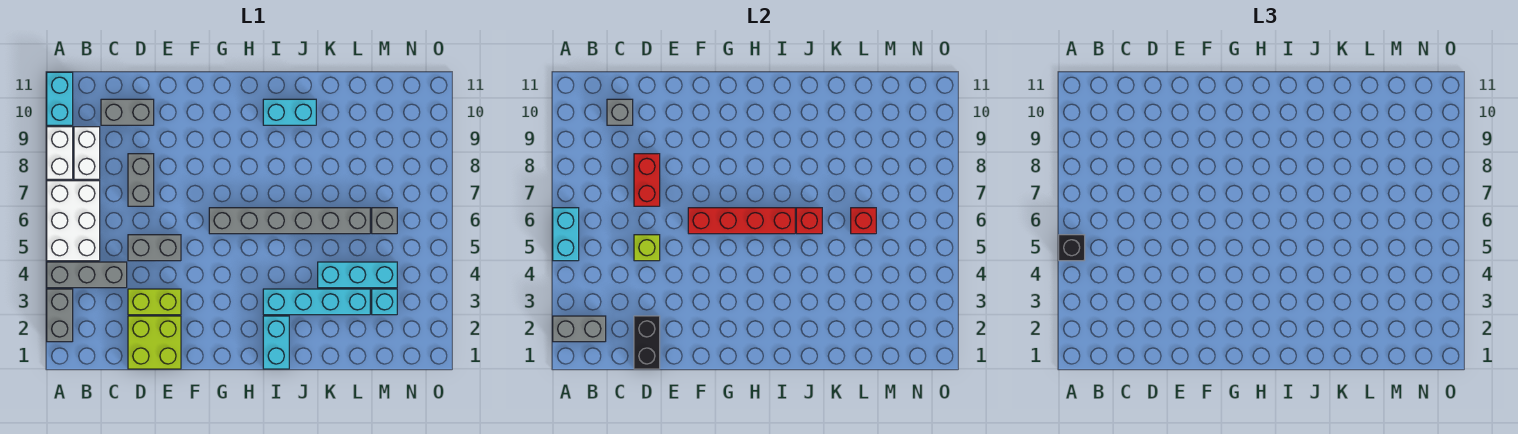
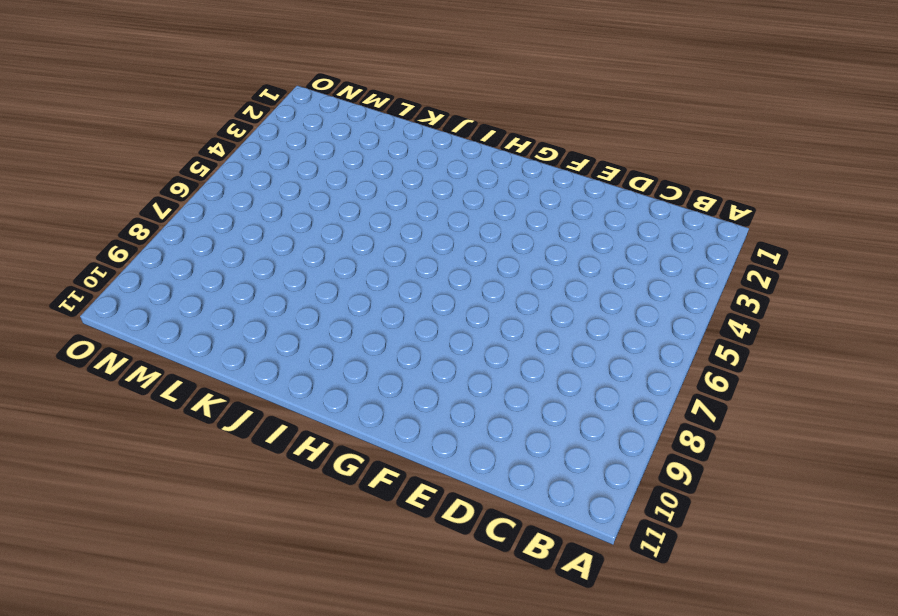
none -> grey 1x2 brick [47,289,73,342]
none -> grey 1x3 brick [47,262,127,288]
none -> white 2x3 brick [47,181,100,261]

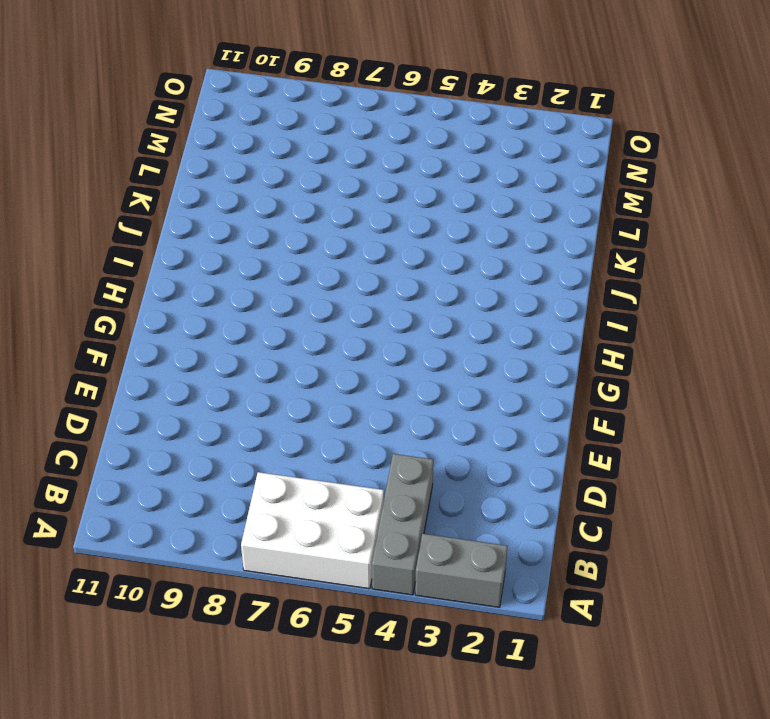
none -> white 1x2 brick [47,127,73,179]
none -> cyan 1x2 brick [47,72,73,125]
none -> white 1x2 brick [74,127,100,179]

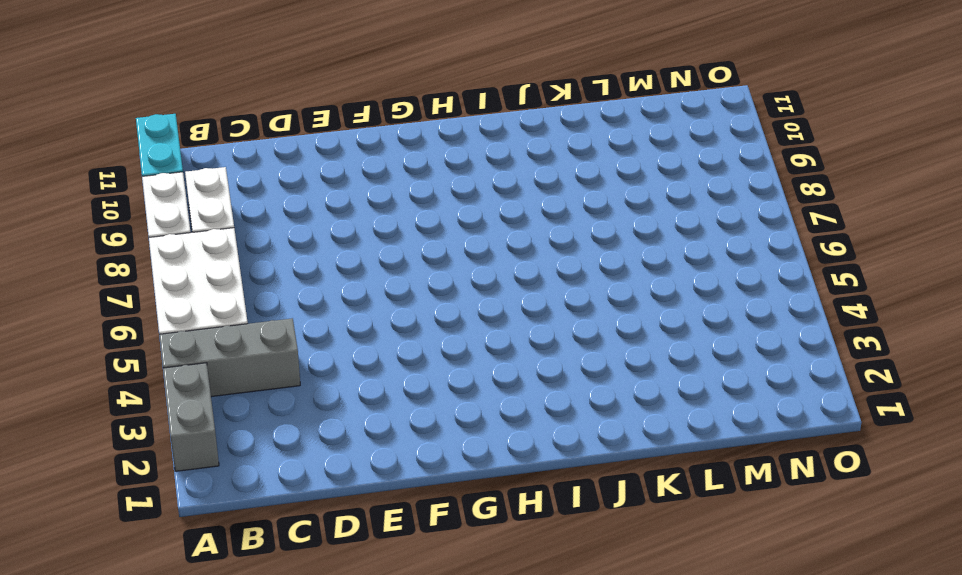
none -> grey 1x2 brick [101,99,154,125]
none -> lime 2x2 brick [128,316,181,369]
none -> lime 1x2 brick [128,289,181,315]

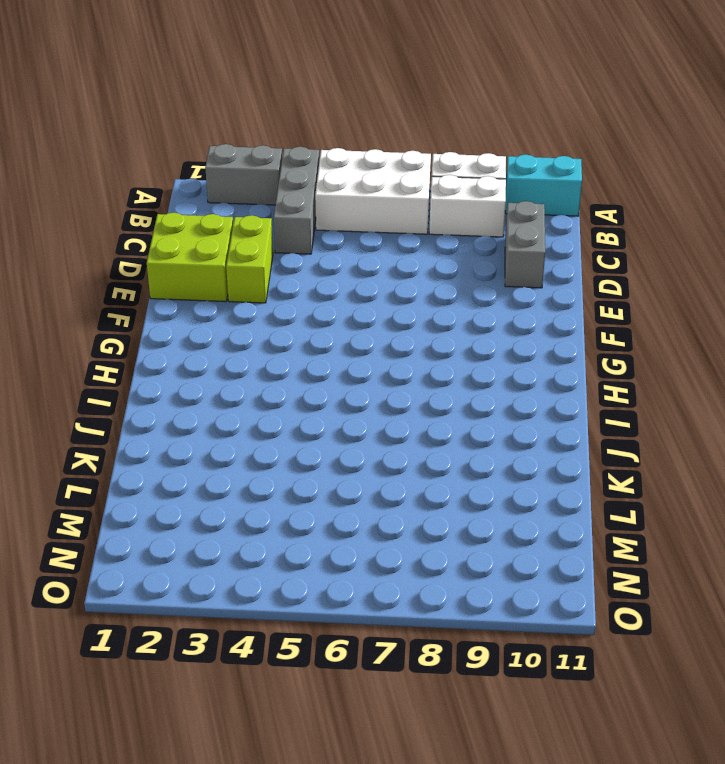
none -> grey 1x2 brick [128,235,181,261]
none -> grey 1x2 brick [128,154,154,206]
none -> grey 1x6 brick [209,208,370,234]

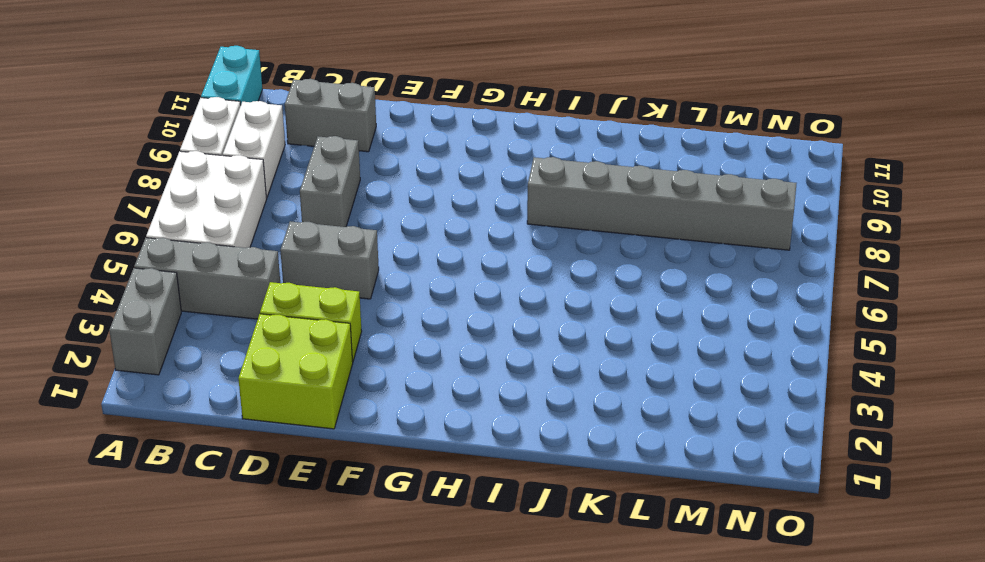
grey 1x6 brick [527,157,797,250] -> grey 1x6 brick moved to [209,208,370,234]
none -> cyan 1x2 brick [263,316,289,369]
none -> cyan 1x4 brick [263,289,370,315]
none -> cyan 1x2 brick [263,99,316,125]

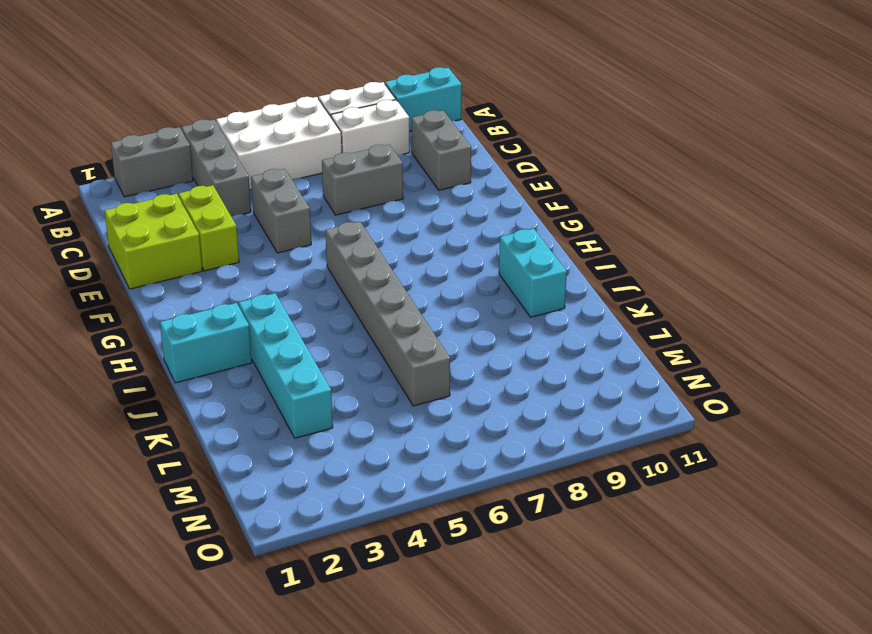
none -> cyan 1x3 brick [318,262,397,288]
none -> cyan 1x1 brick [372,289,397,315]
none -> grey 1x1 brick [372,208,397,234]

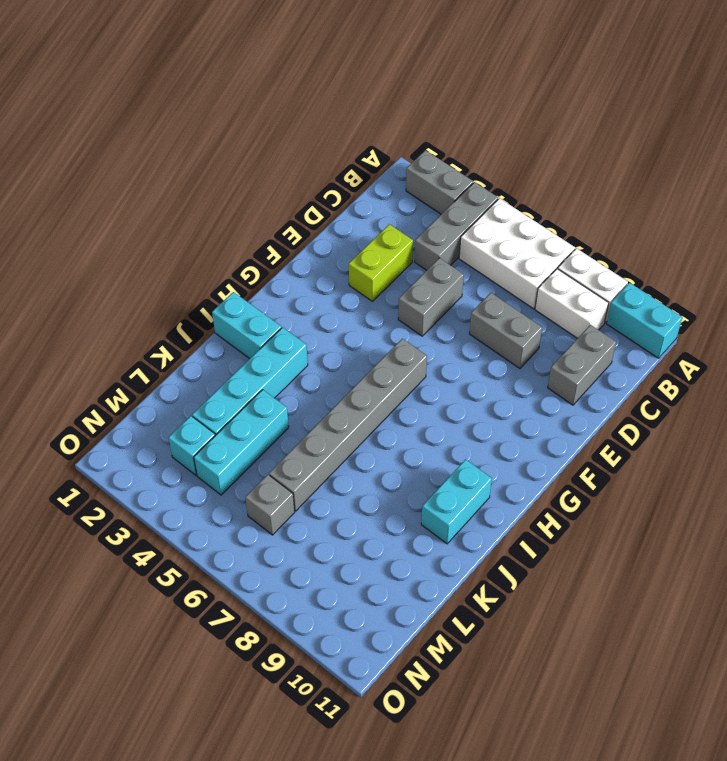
none -> lime 2x2 brick [128,316,181,369]
none -> grey 1x2 brick [553,316,606,342]
none -> cyan 1x2 brick [553,208,579,261]

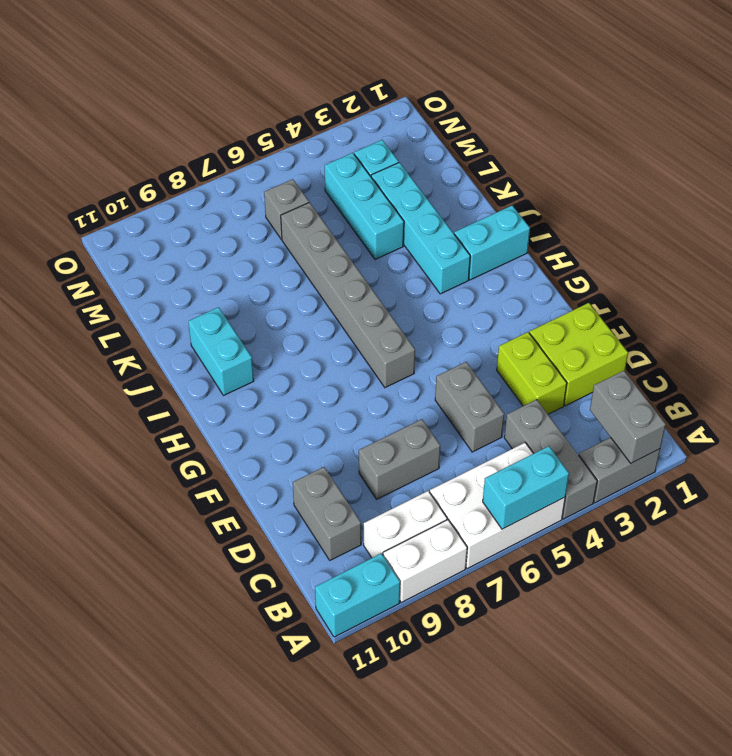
none -> grey 1x1 brick [607,99,633,125]
none -> black 1x2 brick [634,316,660,369]
none -> lime 1x1 brick [634,235,660,261]

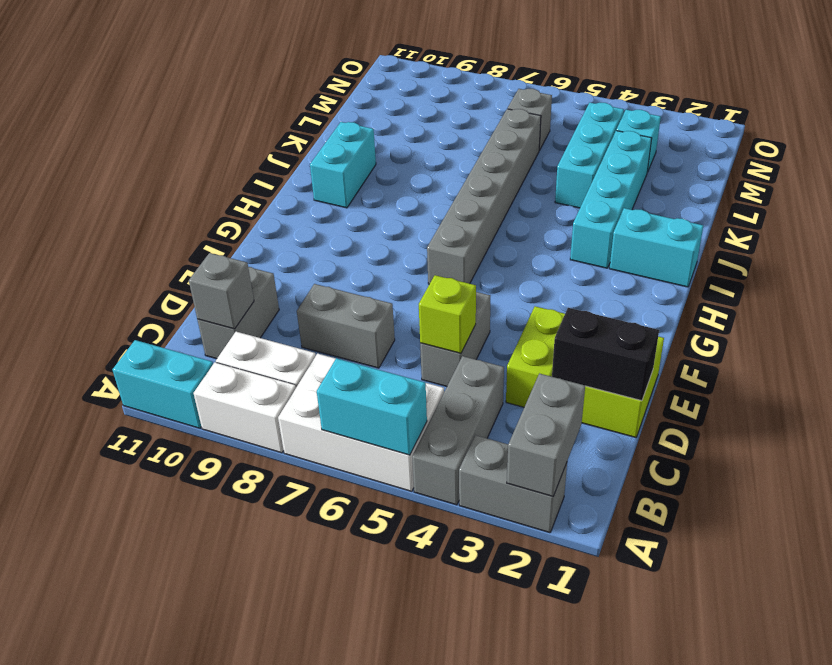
none -> red 1x2 brick [634,154,660,206]
none -> red 1x4 brick [688,208,795,234]
none -> red 1x1 brick [796,208,822,234]

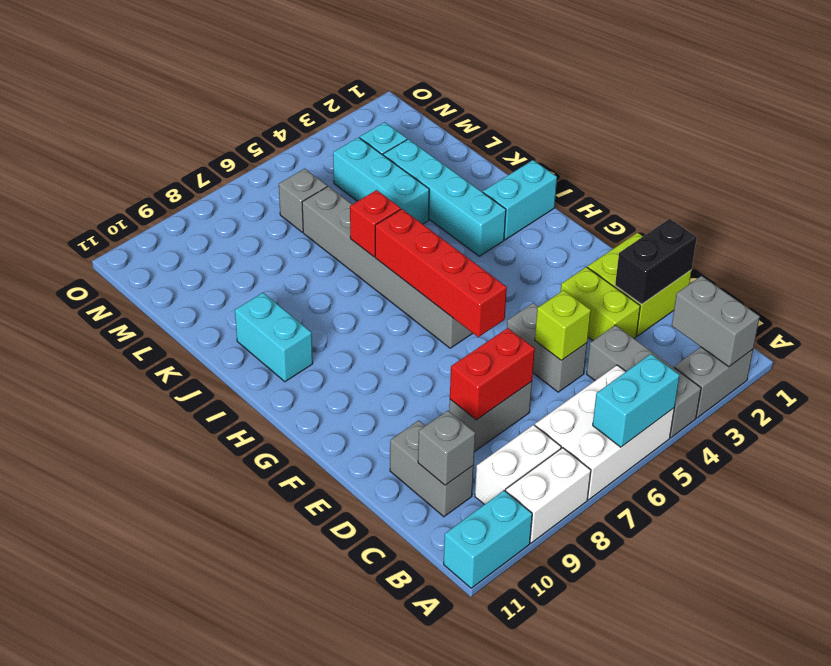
none -> red 1x1 brick [851,208,876,234]
none -> black 1x1 brick [1059,235,1085,261]

